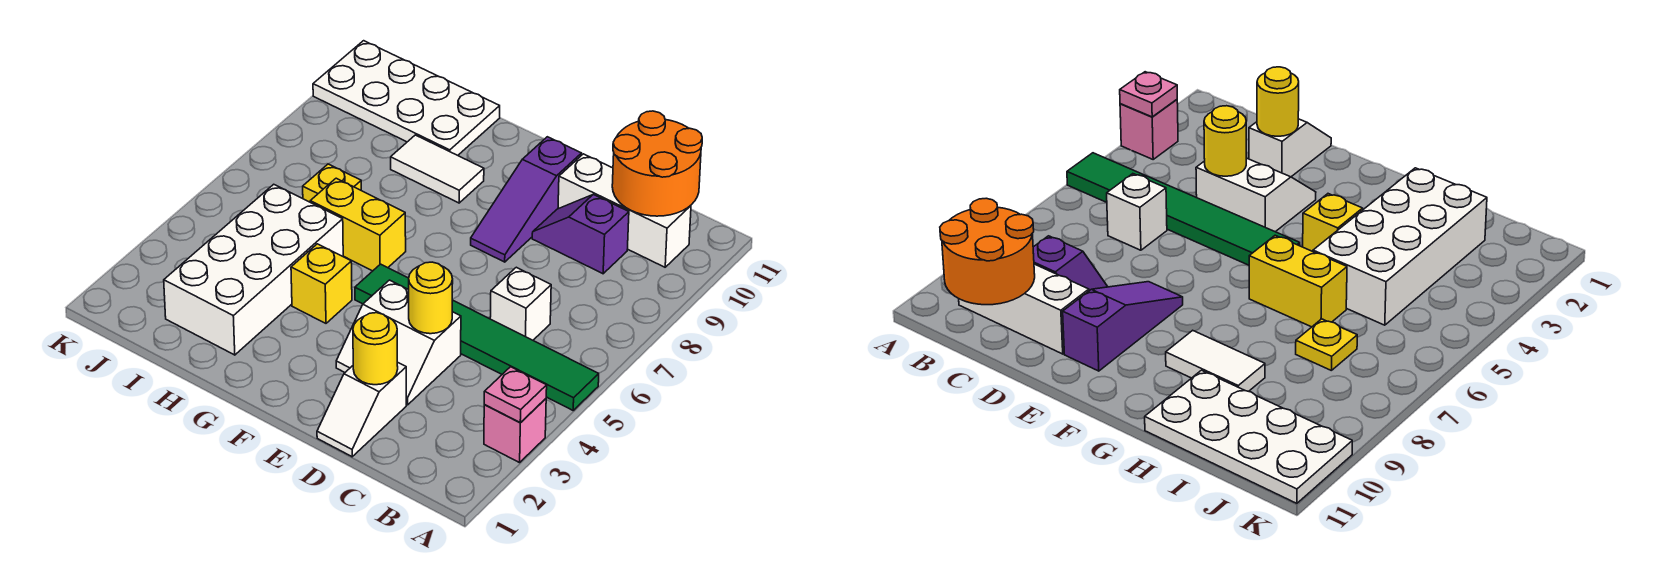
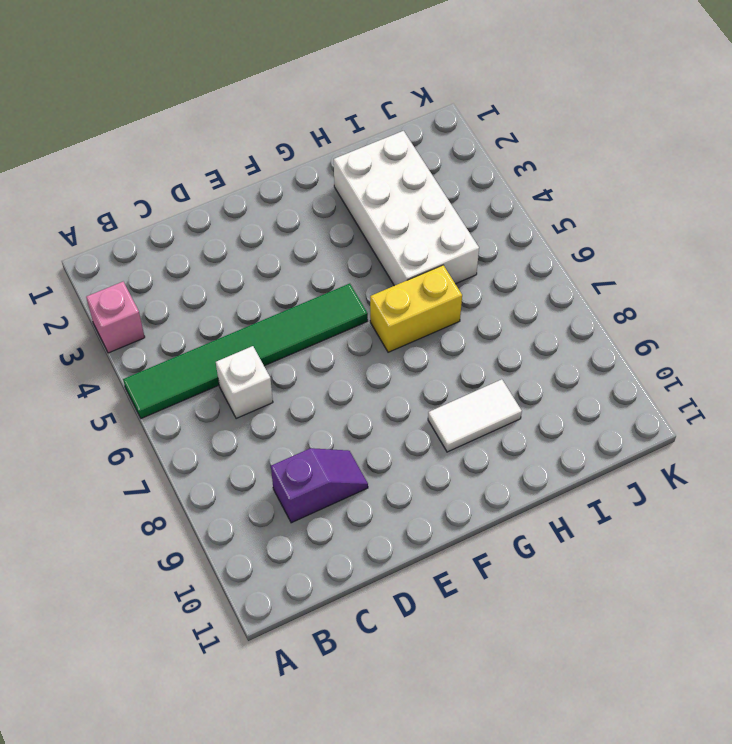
none -> white 1x3 brick [558,154,691,267]
none -> white 1x2 slope [317,362,406,457]
none -> white 2x2 slope [336,280,461,405]

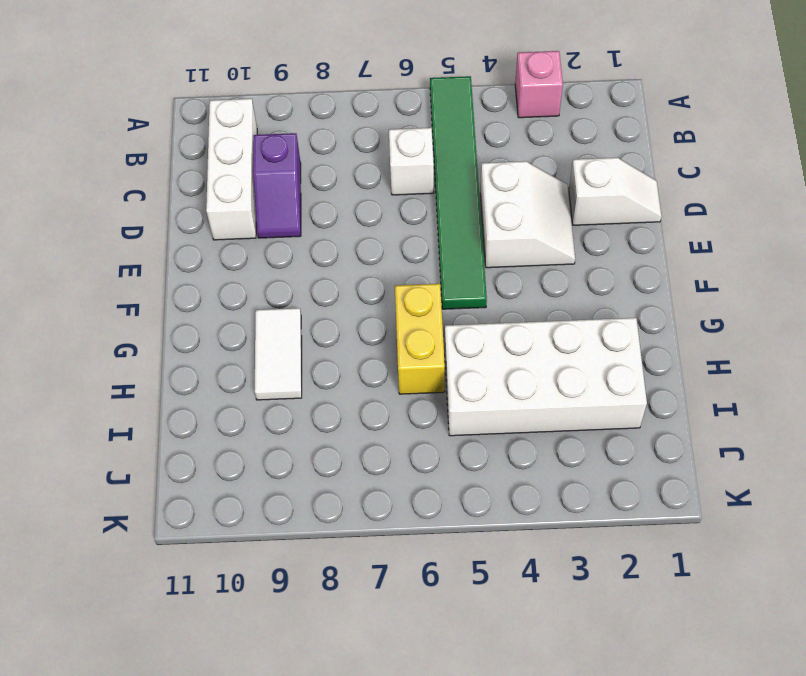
none -> purple 1x3 slope [471,137,582,262]
none -> yellow 1x1 brick [291,244,352,323]
none -> white 2x4 plate [313,41,500,155]

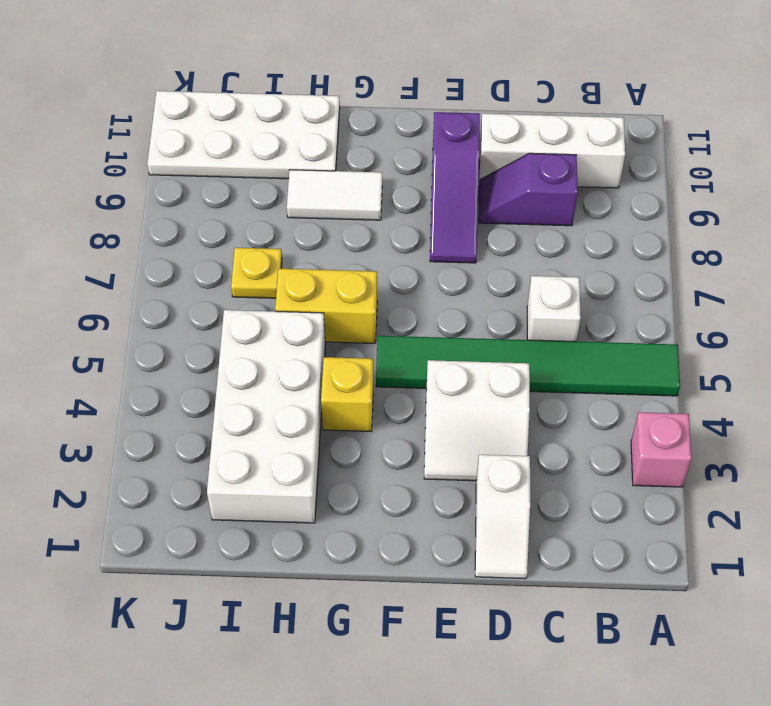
none -> pink 1x1 plate [484,367,547,423]
none -> orange 2x2 round brick [612,111,702,216]
none -> yellow 1x1 round brick [353,313,398,385]

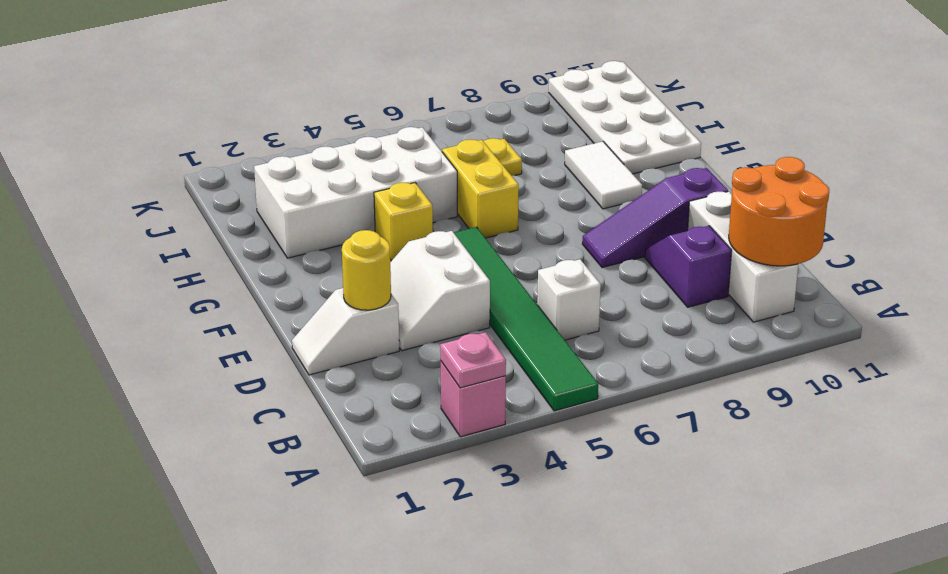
none -> yellow 1x1 round brick [409,262,453,334]

